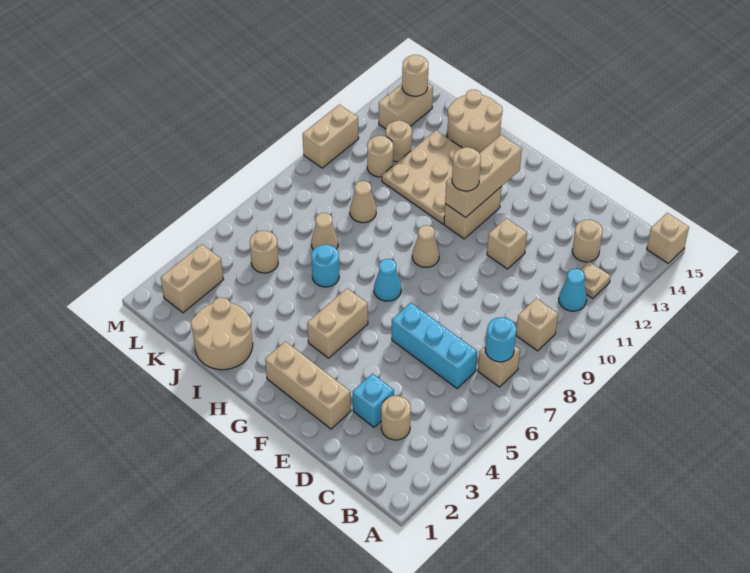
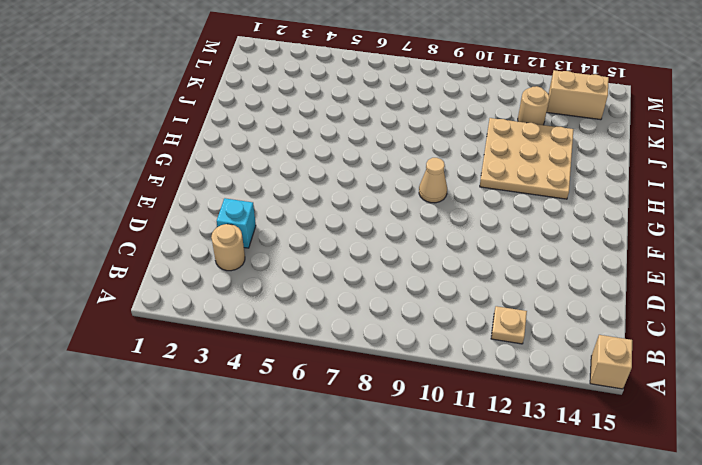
none -> tan 1x1 brick [478,345,520,387]
none -> tan 1x1 brick [516,298,558,351]
none -> cyan 1x1 cone [559,269,587,311]
none -> cyan 1x3 brick [392,303,477,388]

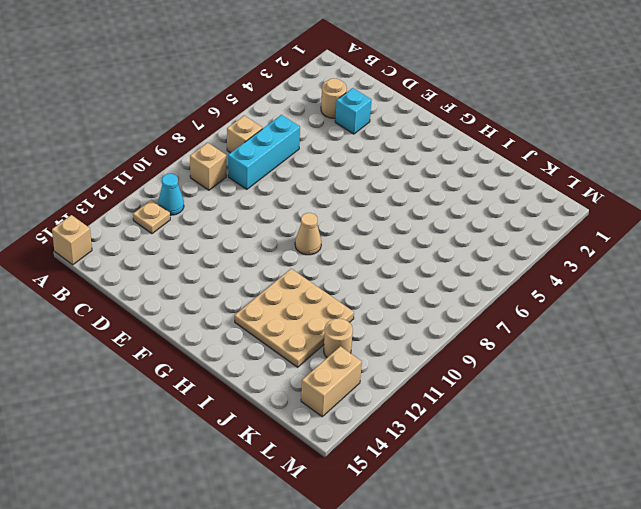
cyan 1x3 brick [228,115,300,189] -> cyan 1x3 brick turned to [392,303,477,388]
none -> tan 1x1 round brick [572,220,603,262]
none -> tan 1x3 brick [265,341,351,429]
none -> tan 1x1 brick [487,218,527,269]
none -> tan 1x2 brick [307,288,368,358]

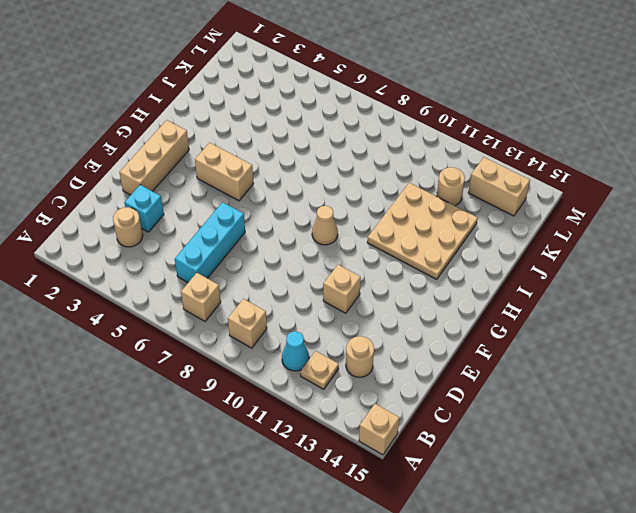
none -> cyan 1x1 cone [374,259,401,301]
none -> tan 1x2 brick [444,187,502,239]
none -> tan 2x2 round brick [191,298,253,370]
none -> cyan 1x1 round brick [311,244,339,287]

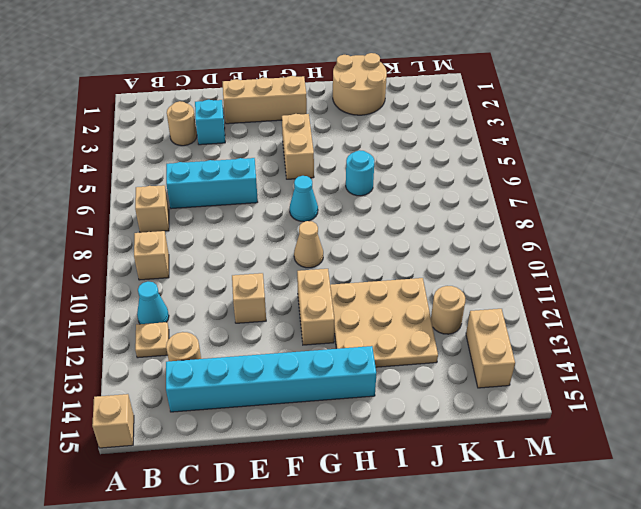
cyan 1x6 brick [166,346,376,412] -> none
none -> tan 2x2 round brick [447,90,503,153]
none -> tan 1x1 cone [311,213,338,250]
none -> tan 1x1 cone [350,181,376,223]
none -> tan 1x1 round brick [250,231,278,273]

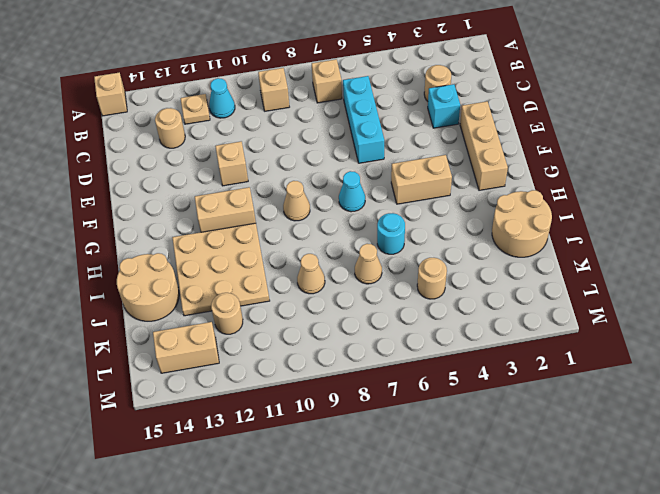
none -> tan 1x1 round brick [367,136,393,177]
none -> tan 1x2 brick [161,244,223,313]
none -> tan 1x2 brick [303,104,359,168]
none -> cyan 1x1 round brick [485,317,516,362]

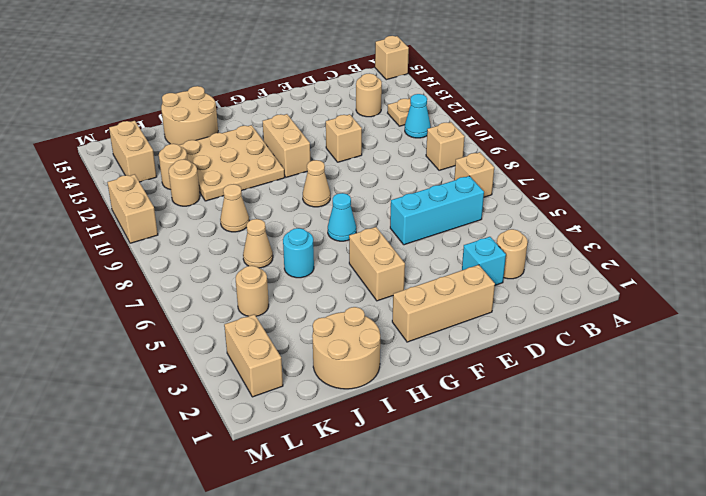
none -> cyan 1x1 round brick [485,317,516,362]
none -> tan 1x3 brick [445,135,522,218]
none -> tan 1x1 round brick [402,55,428,96]
none -> tan 1x1 round brick [452,147,481,191]

